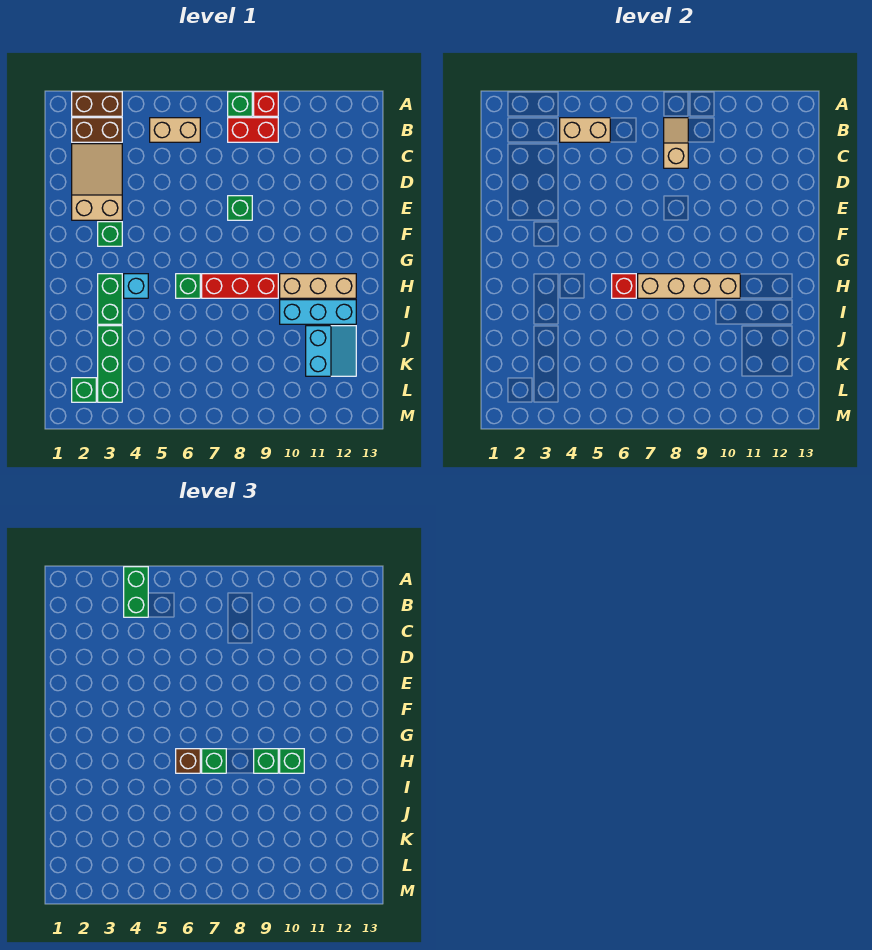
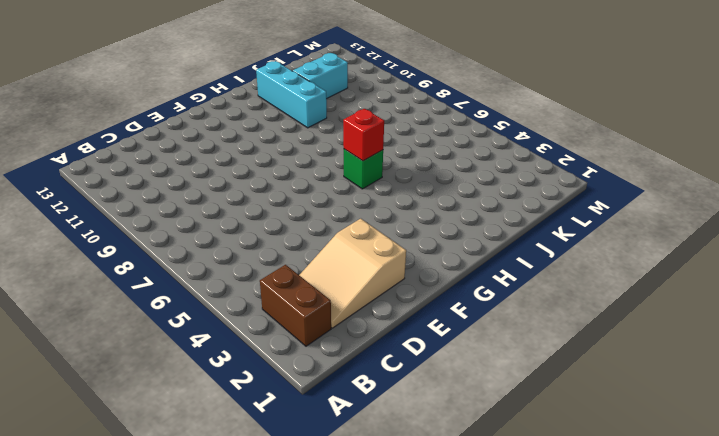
none -> brown 1x2 brick [72,92,122,116]
none -> green 1x1 brick [228,92,252,116]
none -> red 1x1 brick [254,92,278,116]

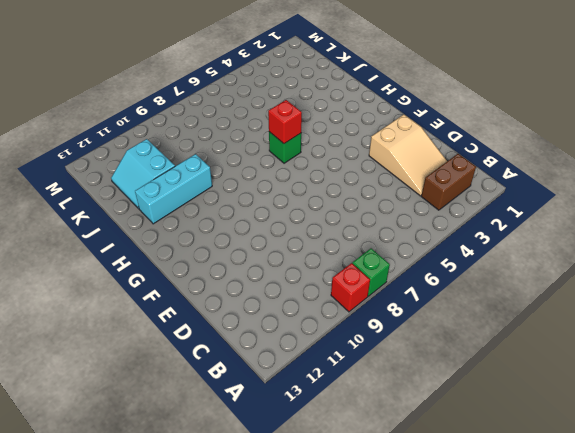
none -> brown 1x2 brick [72,92,122,116]
none -> tan 1x2 brick [150,118,200,142]
none -> red 1x2 brick [228,118,278,142]

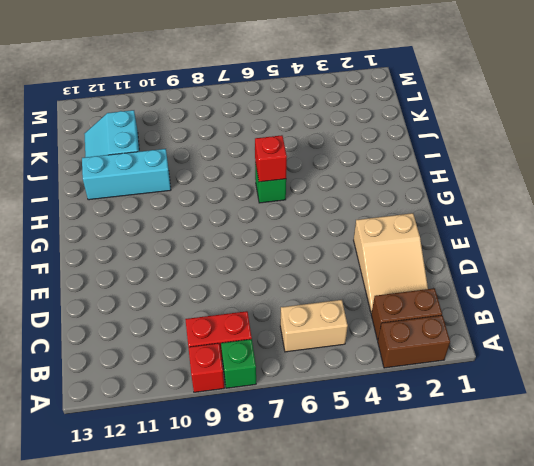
none -> green 1x1 brick [228,196,252,220]
none -> green 1x1 brick [98,222,122,246]
none -> green 1x2 brick [98,274,122,324]

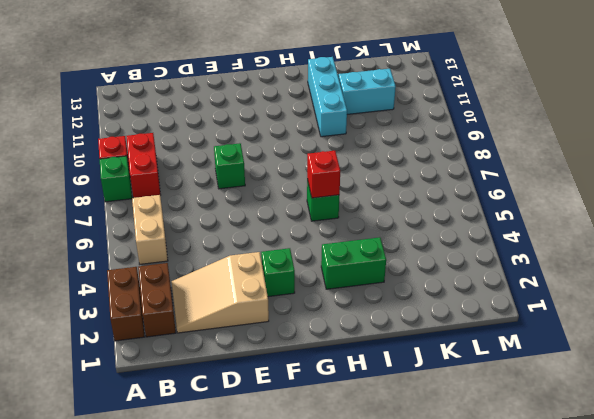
none -> cyan 1x1 brick [124,274,148,298]
none -> red 1x3 brick [202,274,278,298]
none -> tan 1x3 brick [280,274,356,298]

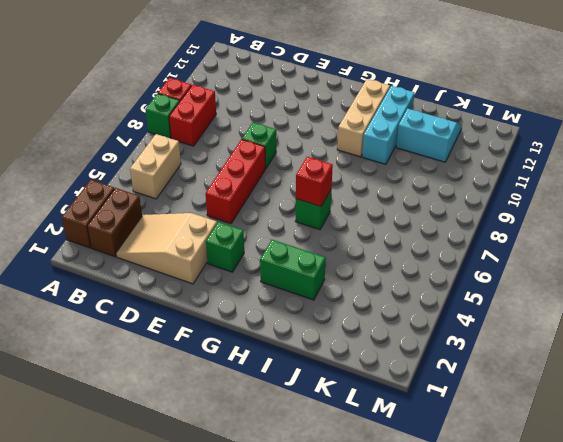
red 1x3 brick [206,139,265,224] -> red 1x3 brick moved to [202,274,278,298]
none -> cyan 1x1 brick [124,274,148,298]
none -> green 1x3 brick [98,326,122,402]
none -> green 1x1 brick [72,378,96,402]

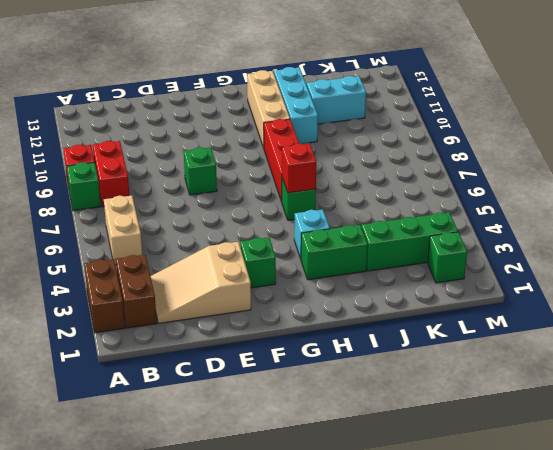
none -> tan 1x2 brick [560,118,610,142]
none -> tan 1x2 slope [664,118,688,168]
none -> tan 1x4 brick [638,274,740,298]

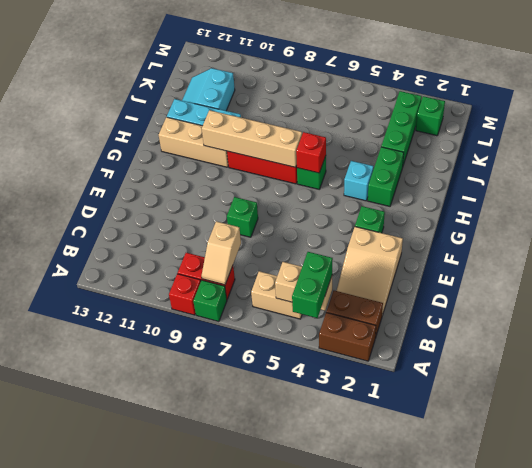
none -> brown 1x1 brick [176,749,200,773]
none -> green 1x1 brick [202,749,226,773]
none -> green 1x1 brick [254,749,278,773]

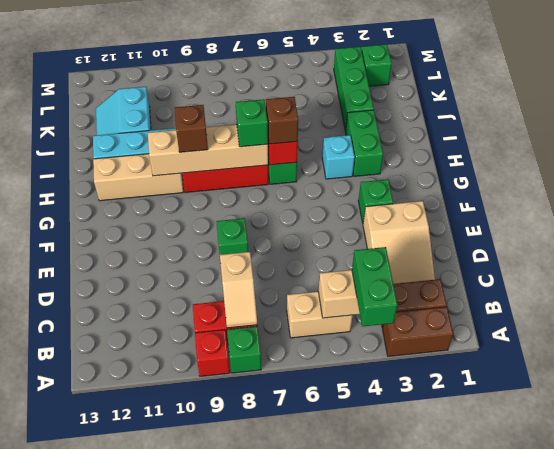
brown 1x1 brick [174,105,208,152] -> green 1x1 brick [254,749,278,773]
none -> green 1x1 brick [280,749,304,773]

